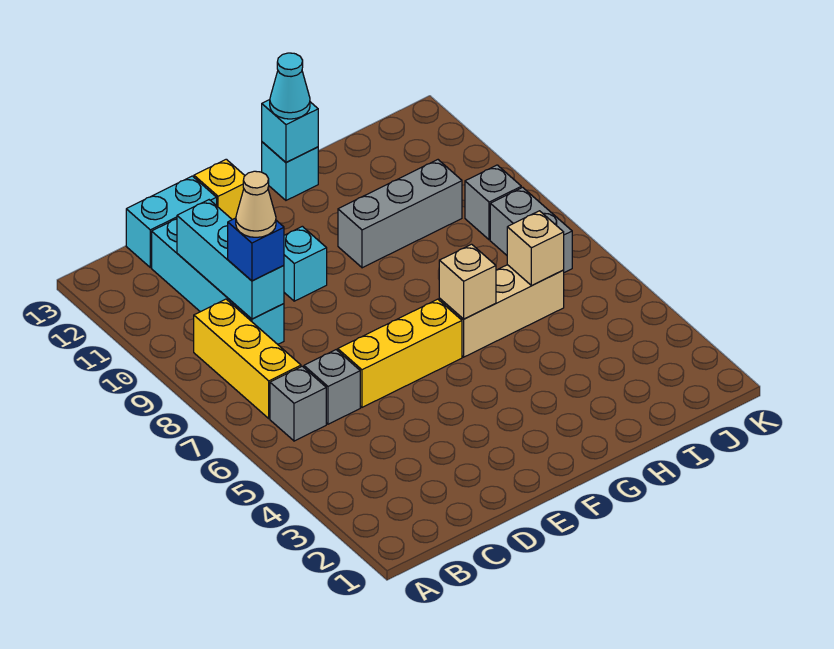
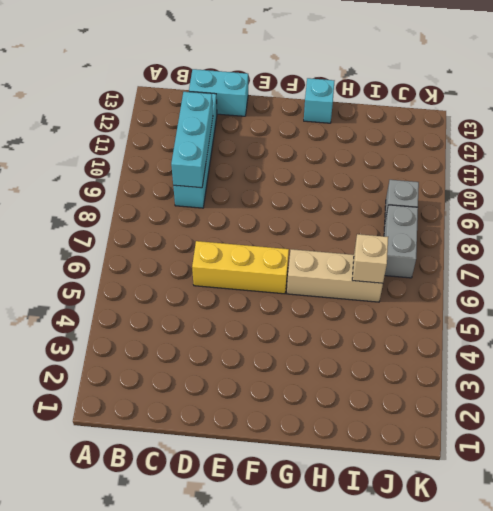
none -> grey 1x1 brick [270,366,326,441]
none -> yellow 1x3 brick [194,299,301,418]
none -> grey 1x1 brick [304,350,360,424]

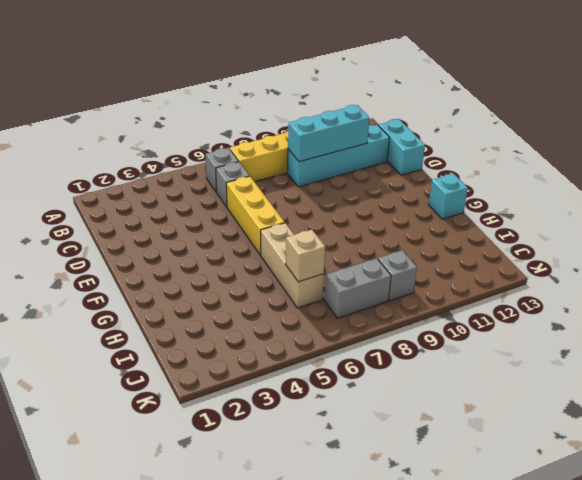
none -> cyan 1x1 brick [284,226,327,301]
none -> yellow 1x1 brick [194,159,245,220]
none -> grey 1x3 brick [338,160,462,268]

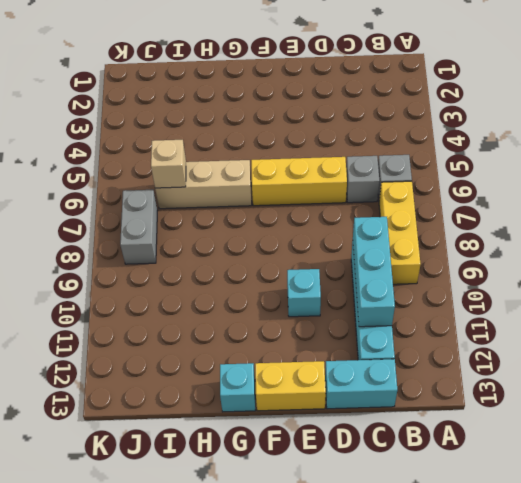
yellow 1x2 brick [255,361,326,411] -> yellow 1x1 brick [194,159,245,220]
none -> grey 1x3 brick [338,160,462,268]
none -> grey 1x1 brick [465,165,521,240]
none -> tan 1x1 brick [439,244,496,319]

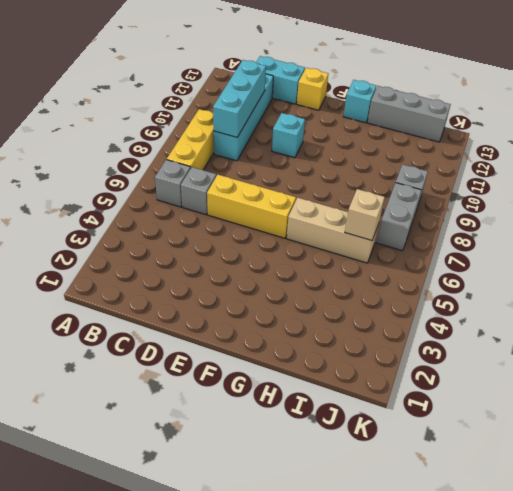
grey 1x3 brick [367,86,451,142] -> grey 1x3 brick moved to [338,160,462,268]
none -> tan 1x1 brick [439,244,496,319]
none -> cyan 1x1 brick [262,100,318,162]
none -> blue 1x1 brick [228,218,284,281]

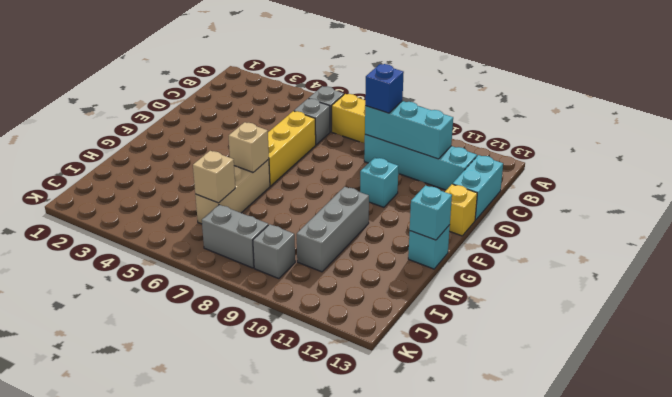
none -> cyan 1x1 cone [270,53,310,119]
none -> tan 1x1 cone [236,171,276,237]

